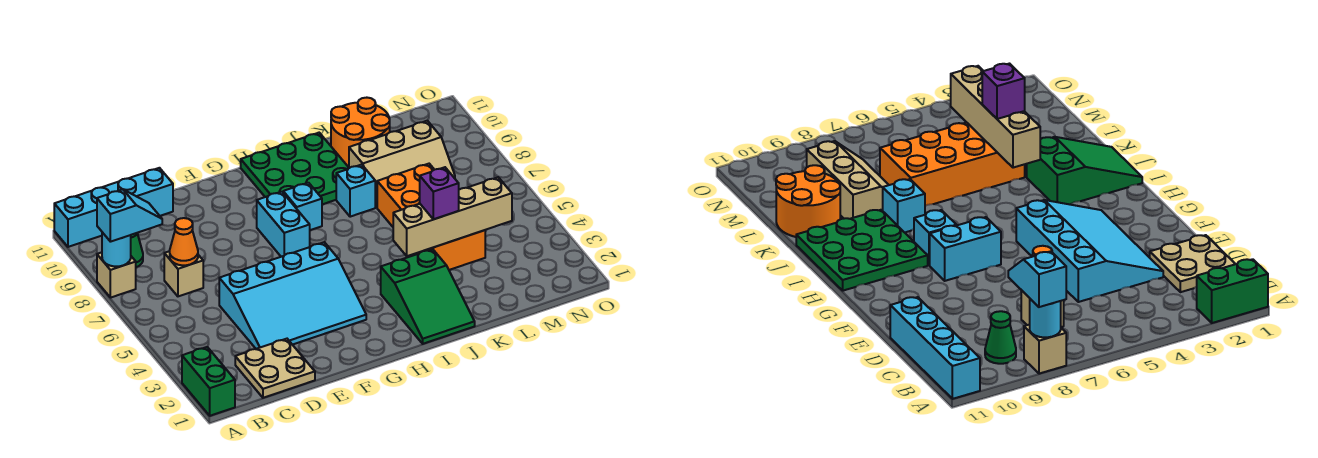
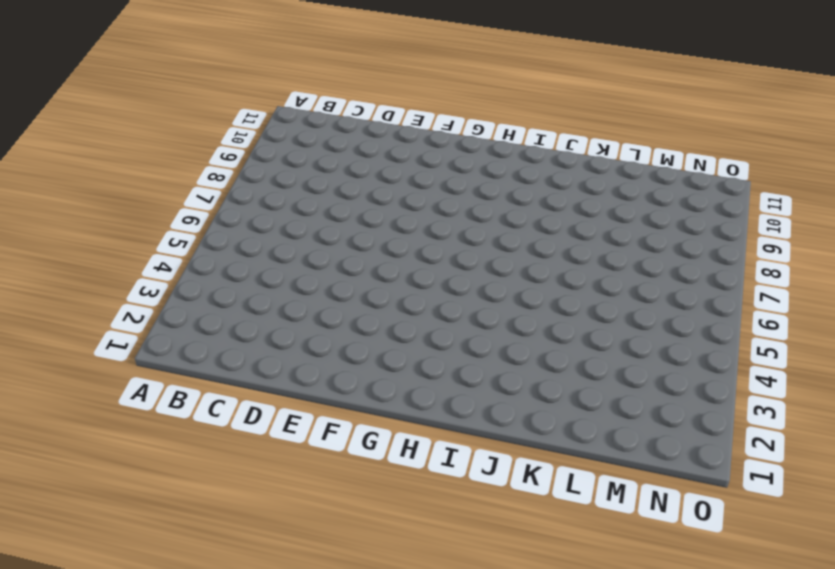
none -> green 1x2 brick [182,347,235,416]
none -> tan 1x1 brick [97,252,136,298]
none -> cyan 1x4 brick [54,168,173,247]

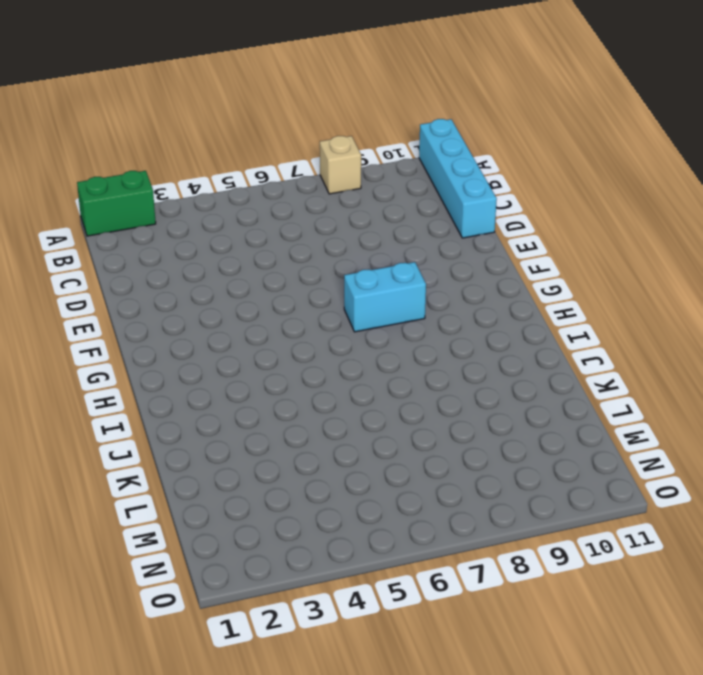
none -> green 1x1 cone [131,233,143,267]
none -> tan 2x2 plate [235,339,315,398]
none -> tan 1x1 brick [164,251,203,296]

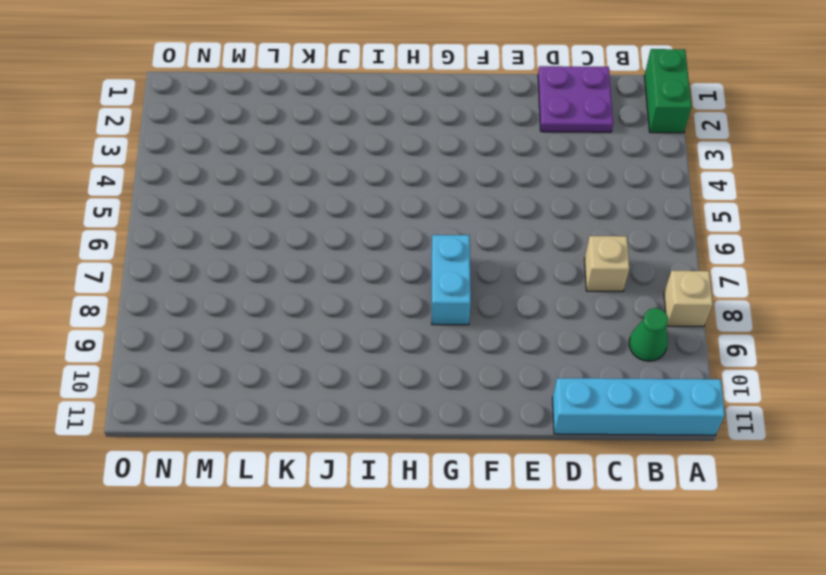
purple 2x2 plate [538,66,613,132] -> tan 2x2 plate [235,339,315,398]
none -> cyan 3x4 slope [219,242,366,349]
none -> cyan 1x1 brick [283,183,322,230]
none -> green 3x3 plate [241,133,349,204]

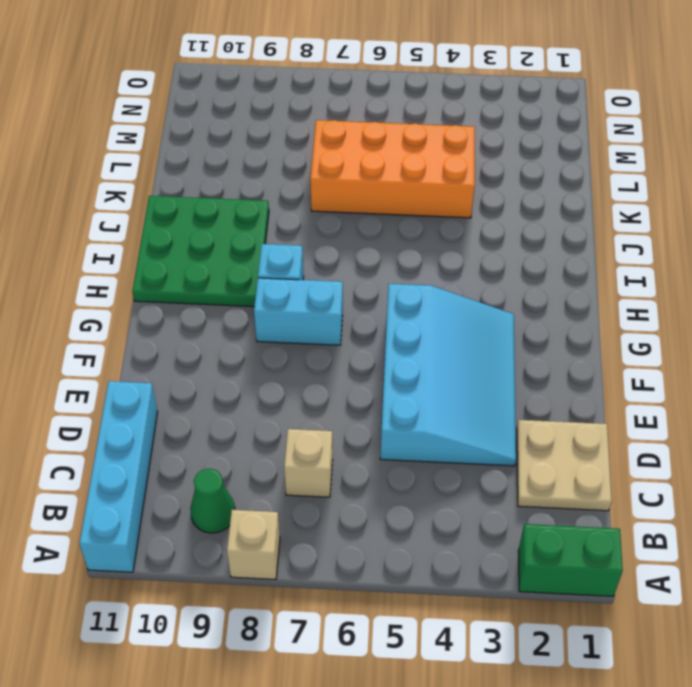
none -> green 2x3 slope [381,249,475,344]
none -> cyan 1x1 brick [336,165,375,217]
none -> tan 2x3 slope [349,121,455,207]

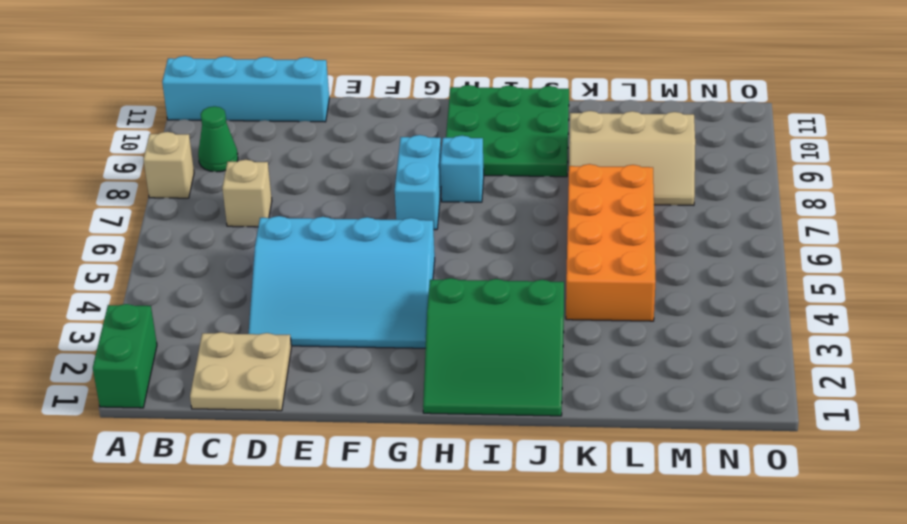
green 3x3 slope [423,278,564,416] -> green 2x3 slope [381,249,475,344]
none -> cyan 1x1 brick [336,165,375,217]
none -> orange 2x2 round brick [331,98,390,166]
none -> cyan 1x1 round brick [102,232,131,267]

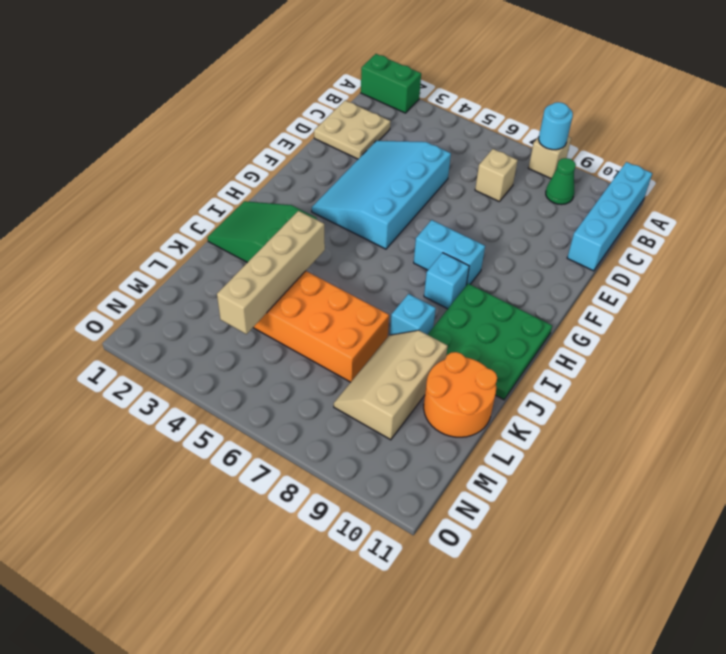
none -> orange 1x1 cone [170,218,198,265]
none -> cyan 1x2 slope [97,189,162,242]
none -> purple 1x1 brick [420,167,459,219]

